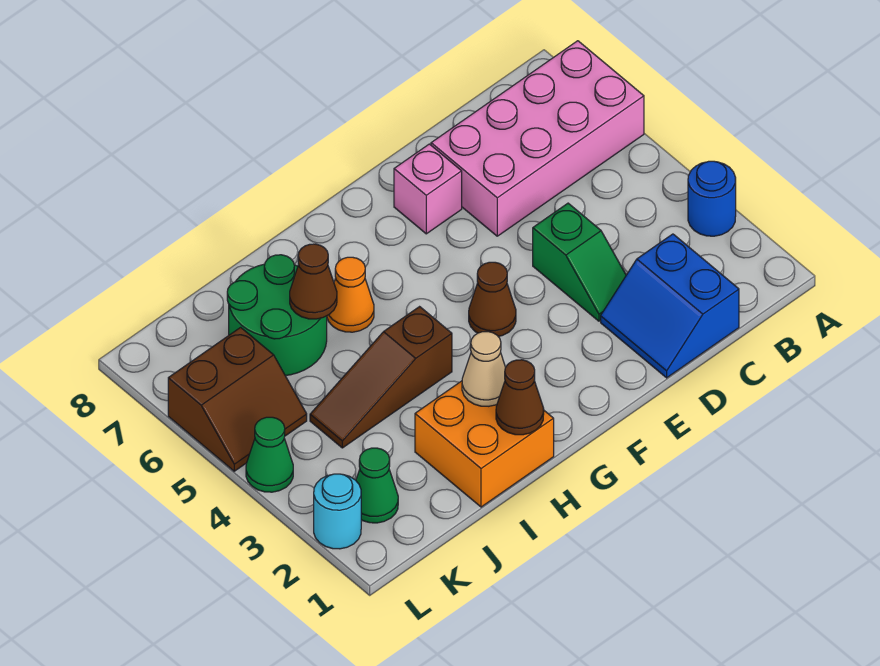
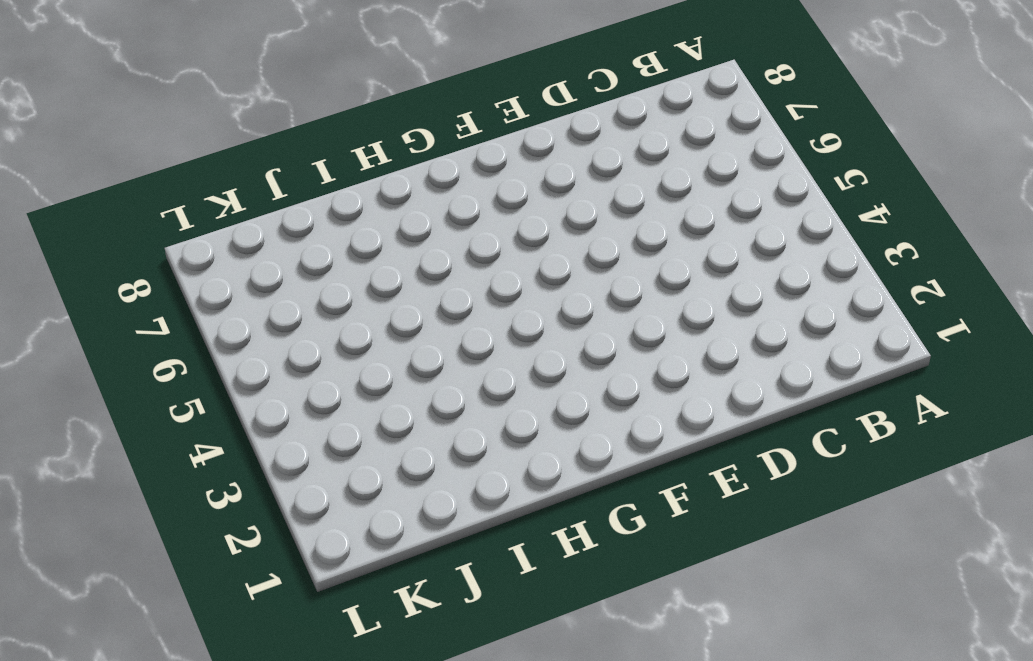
none -> blue 1x1 round brick [688,161,736,236]
none -> pink 2x4 brick [431,41,644,236]
none -> blue 2x2 slope [601,234,739,378]

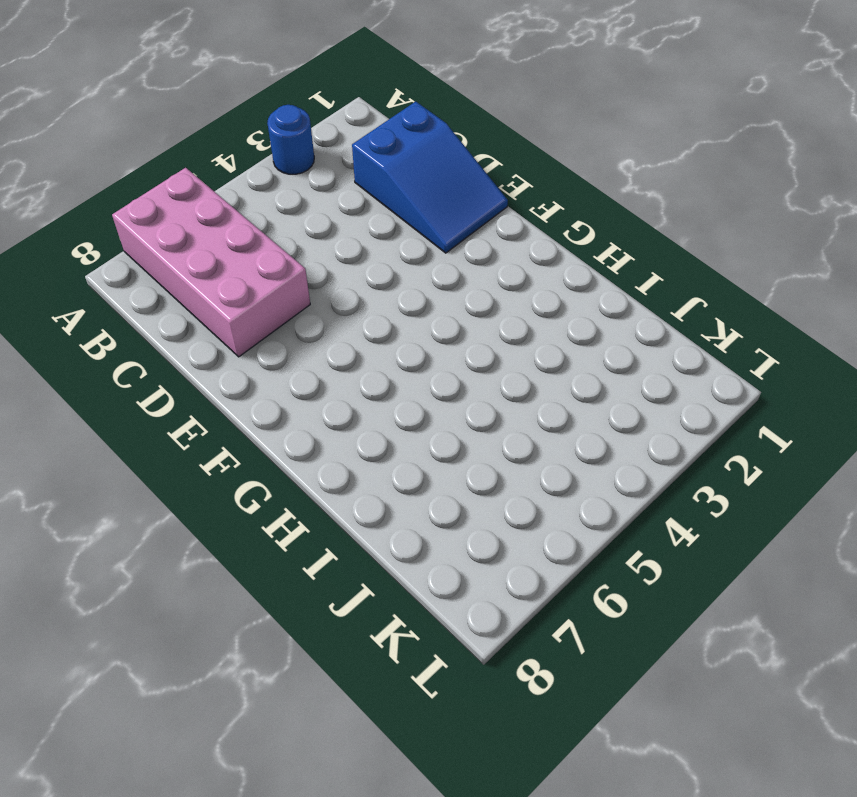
blue 2x3 slope [352,102,508,253] -> blue 2x2 slope [601,234,739,378]
none -> green 1x2 slope [533,203,626,321]
none -> pink 1x1 brick [394,144,462,234]
none -> brown 1x1 cone [469,262,516,336]

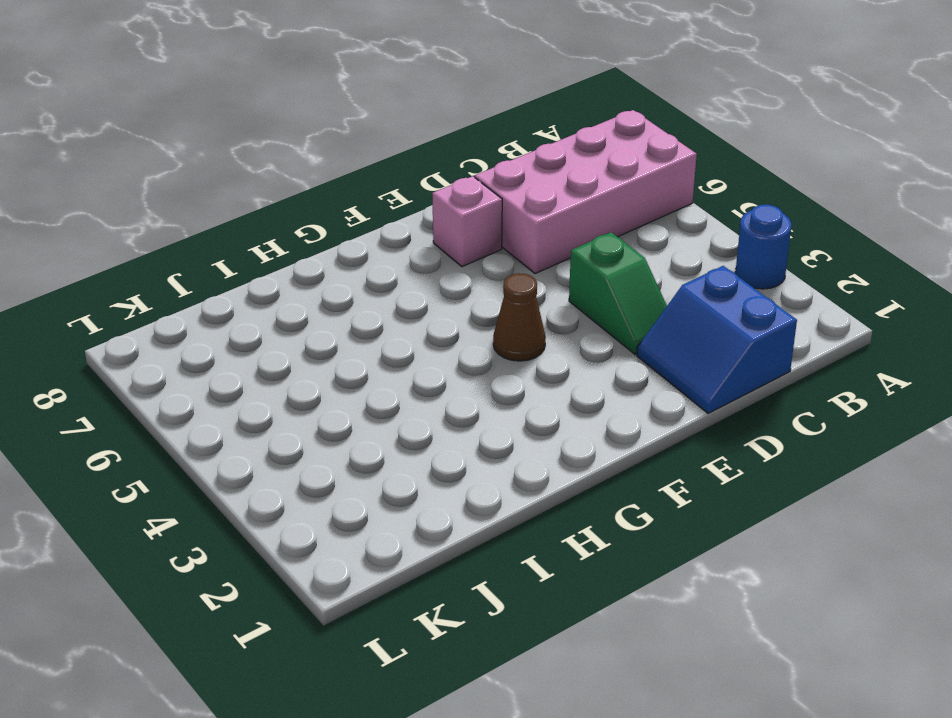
none -> orange 2x2 brick [415,381,554,507]
none -> brown 1x3 slope [310,307,452,448]
none -> orange 1x1 cone [327,257,374,332]

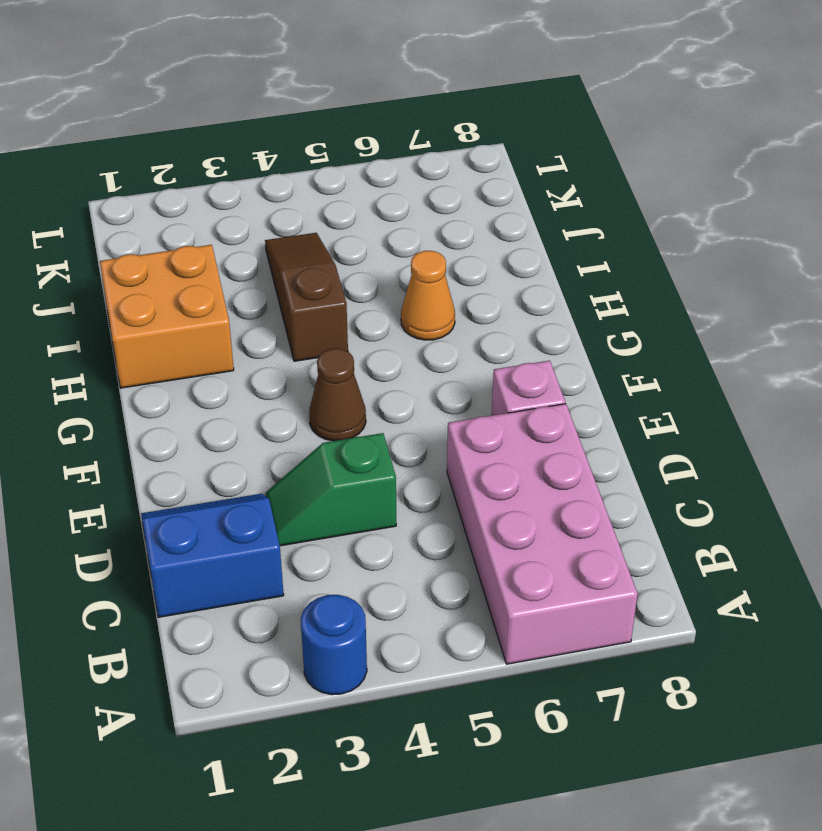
none -> green 2x2 round brick [227,255,327,376]
none -> green 1x1 cone [356,448,398,523]
none -> brown 2x2 slope [168,327,307,471]

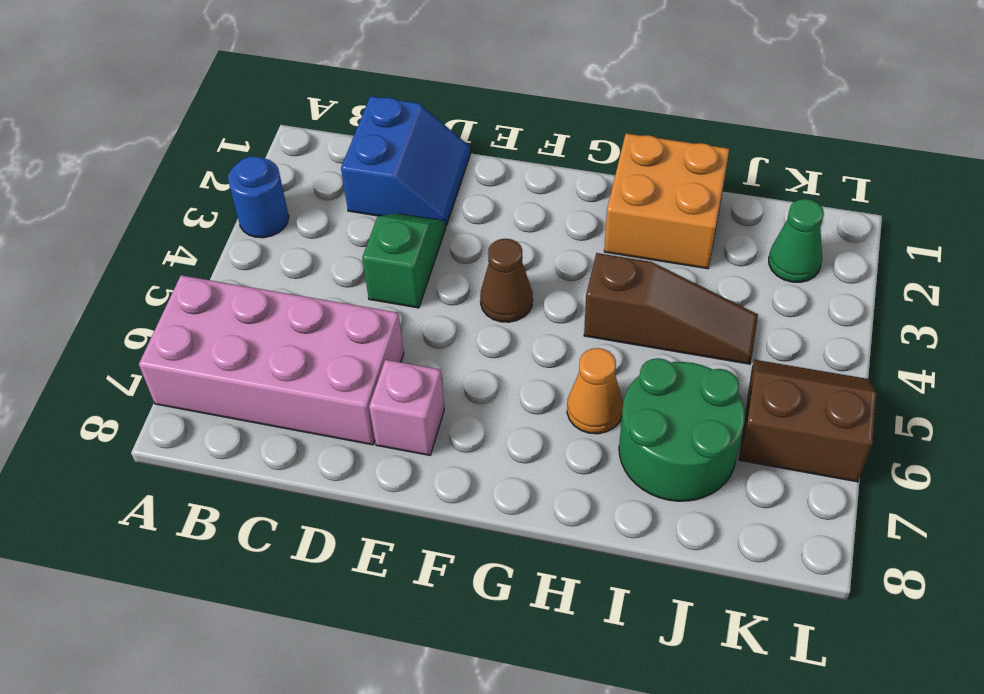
none -> cyan 1x1 round brick [314,474,361,549]
none -> green 1x1 cone [246,417,293,492]
none -> brown 1x1 cone [496,360,544,435]

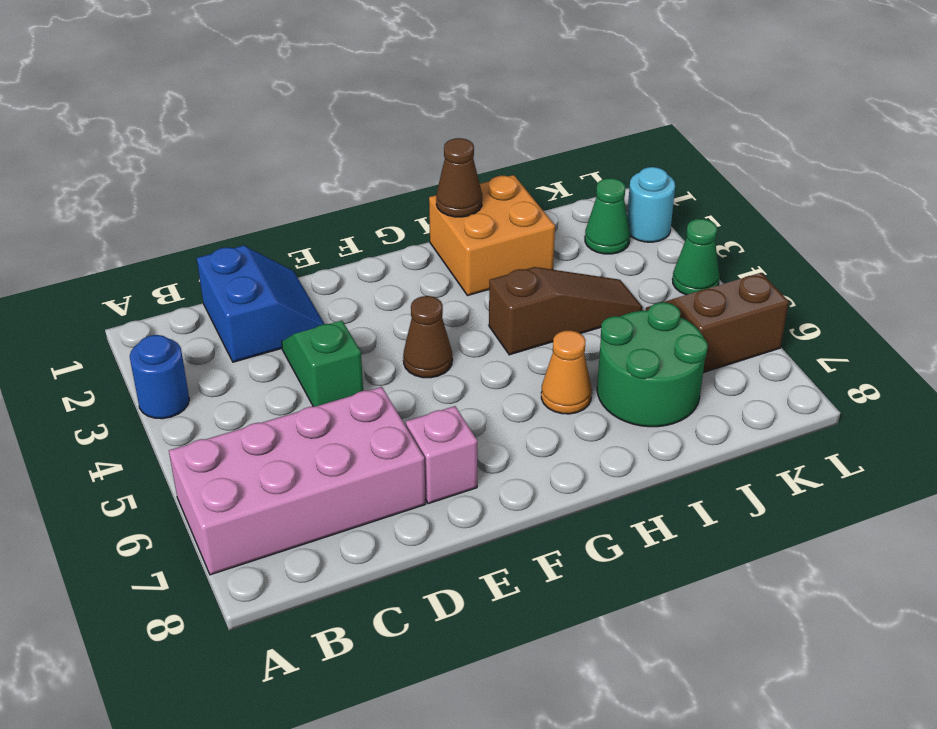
none -> tan 1x1 cone [462,332,506,406]
none -> brown 1x1 cone [290,244,337,319]

